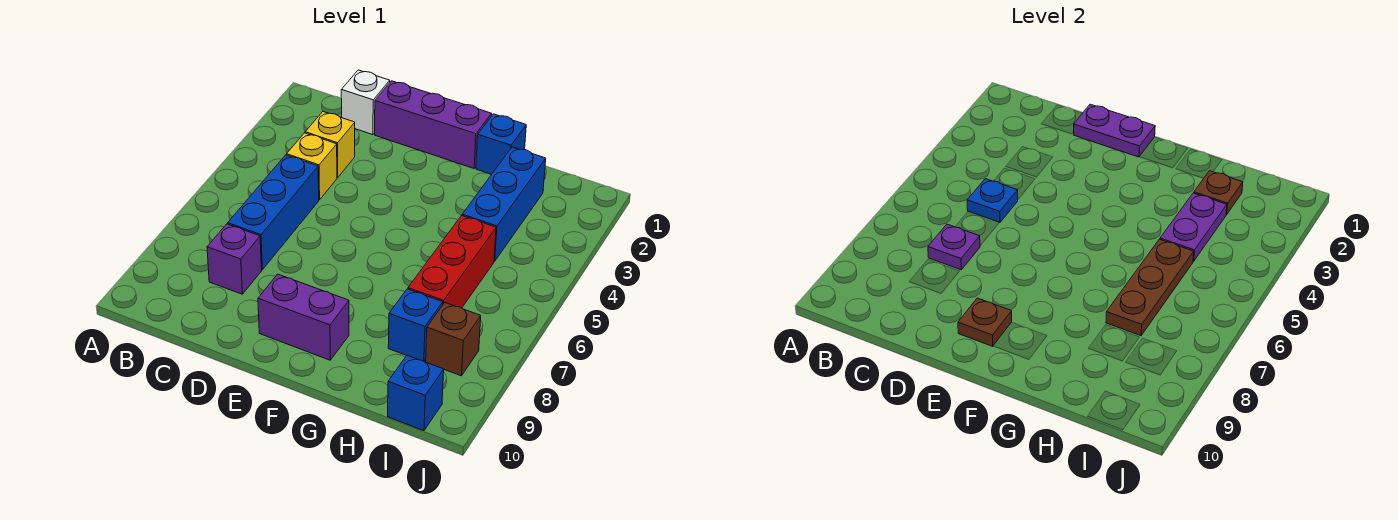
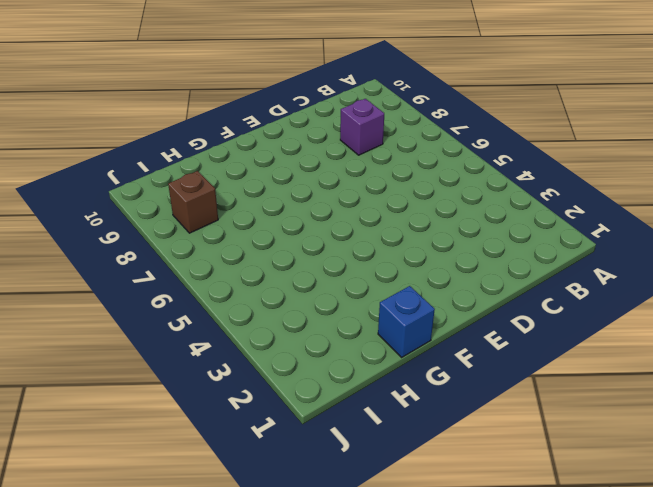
none -> white 1x1 brick [341,70,390,135]
none -> yellow 1x1 brick [305,112,355,178]
none -> yellow 1x1 brick [287,133,337,200]

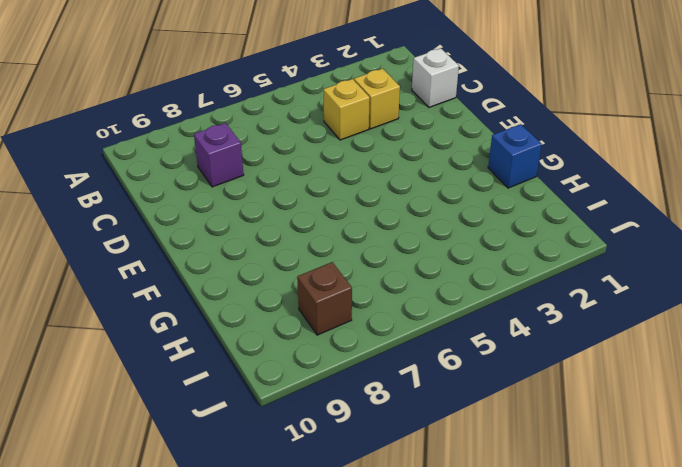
none -> blue 1x3 brick [228,155,319,270]
none -> purple 1x3 brick [375,81,492,168]
none -> purple 1x2 brick [258,274,349,360]

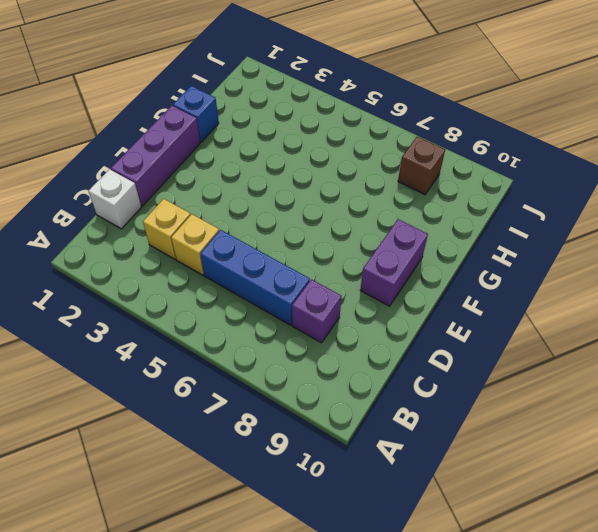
none -> blue 1x3 brick [462,147,546,261]
none -> red 1x3 brick [408,215,496,308]
none -> blue 1x1 brick [388,289,443,361]

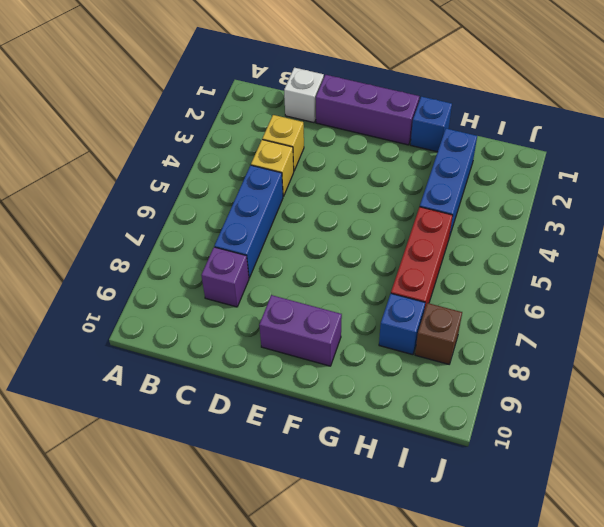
none -> blue 1x1 brick [388,355,444,431]
none -> blue 1x1 plate [967,179,1018,223]
none -> purple 1x1 plate [928,224,980,270]

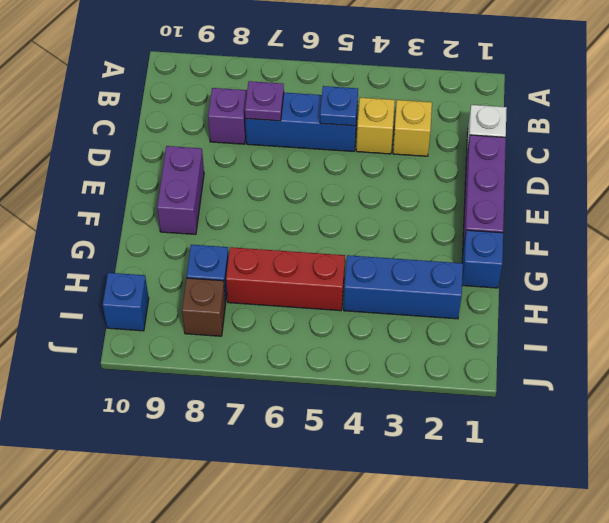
none -> purple 1x2 plate [1074,104,1155,157]
none -> brown 1x1 plate [958,298,1012,346]
none -> brown 1x1 plate [1194,171,1243,215]

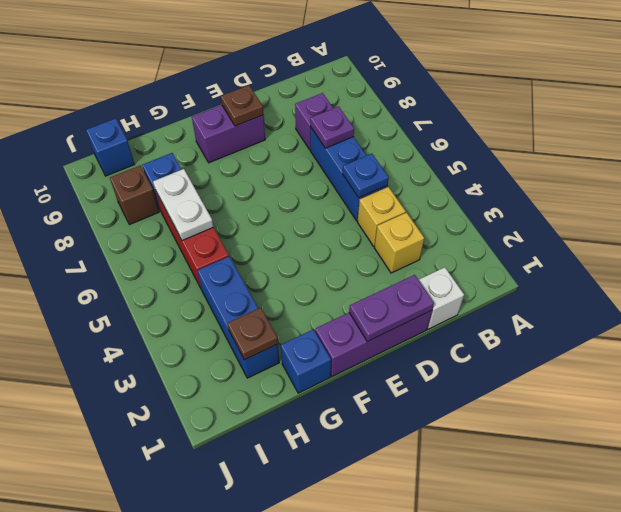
white 1x2 plate [153,169,213,241] -> brown 1x3 plate [1106,239,1194,336]
none -> purple 1x2 plate [1160,193,1227,261]

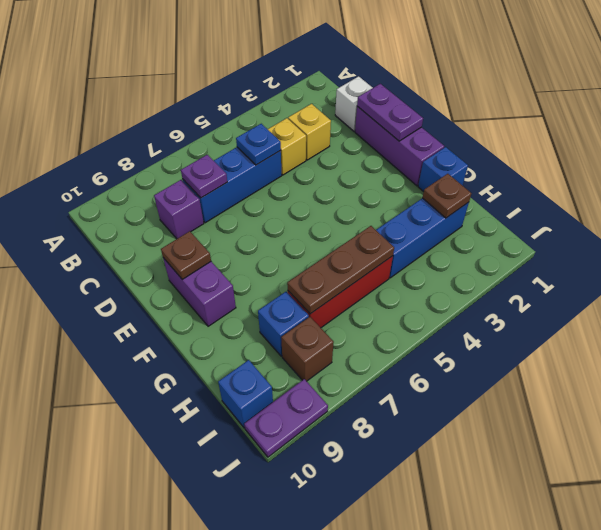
purple 1x2 plate [244,379,328,457] -> purple 1x2 plate moved to [1160,193,1227,261]

